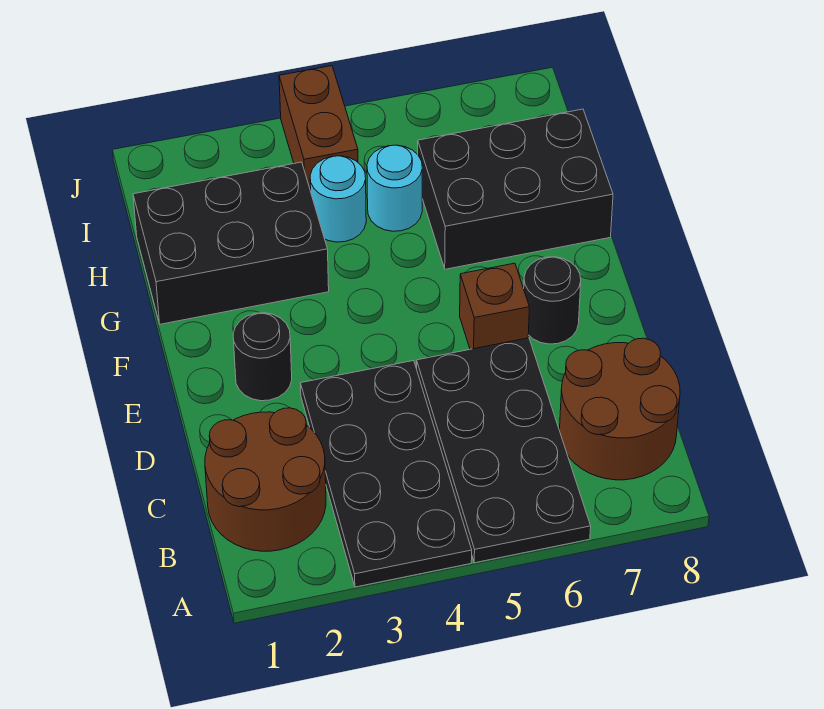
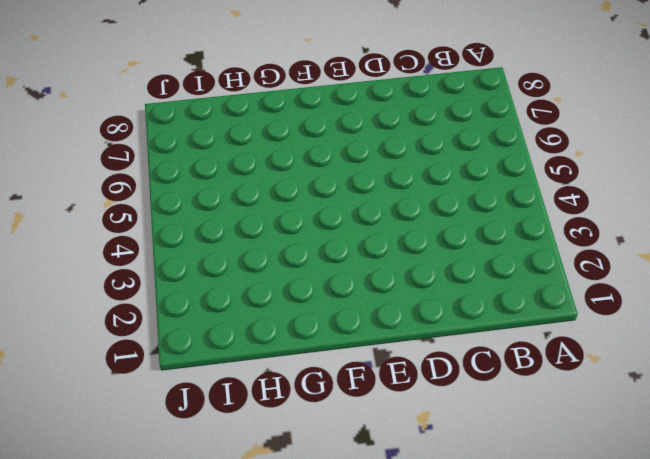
none -> black 2x4 plate [300,361,472,587]
none -> black 2x4 plate [417,338,591,563]
none -> brown 2x2 round brick [205,408,326,551]

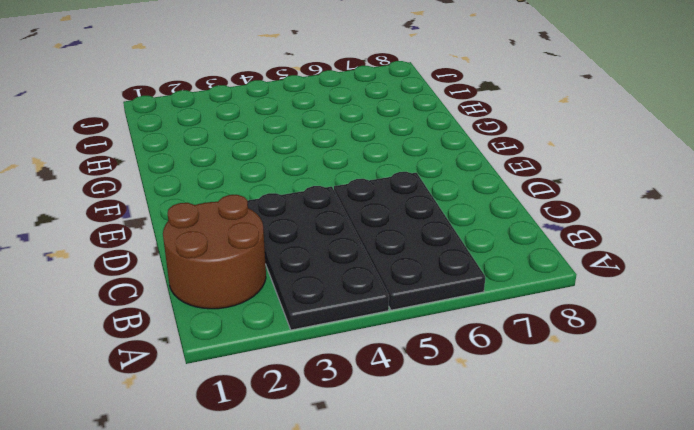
none -> brown 2x2 round brick [560,338,680,480]
none -> black 1x1 round brick [233,313,292,401]
none -> brown 1x1 brick [460,263,529,349]

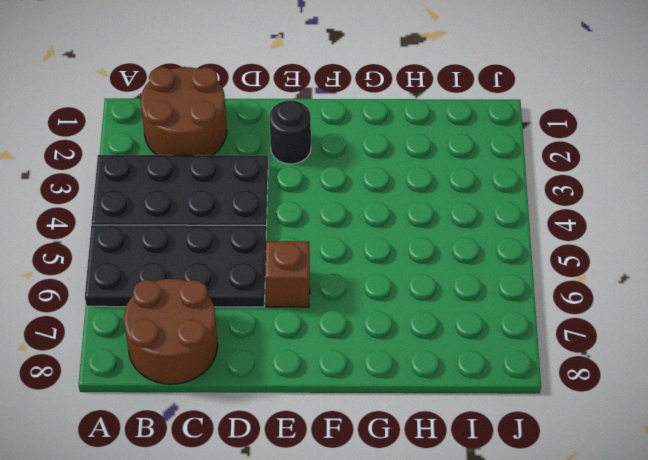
none -> black 1x1 round brick [524,257,581,344]
none -> black 2x3 brick [133,162,329,324]
none -> black 2x3 brick [418,109,613,269]

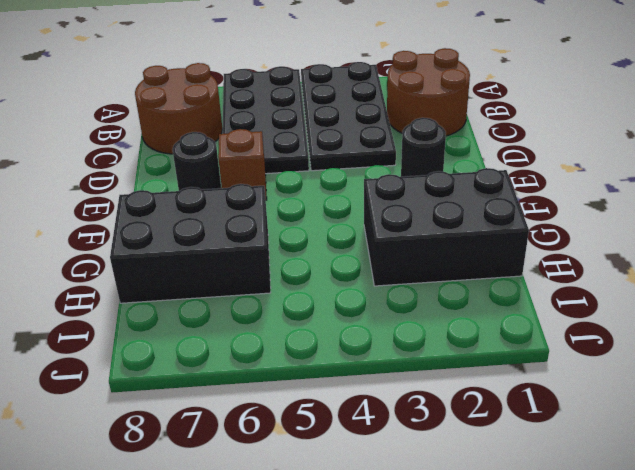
none -> cyan 1x1 round brick [310,156,366,242]
none -> cyan 1x1 round brick [367,145,422,231]
none -> brown 1x2 brick [279,66,358,191]

